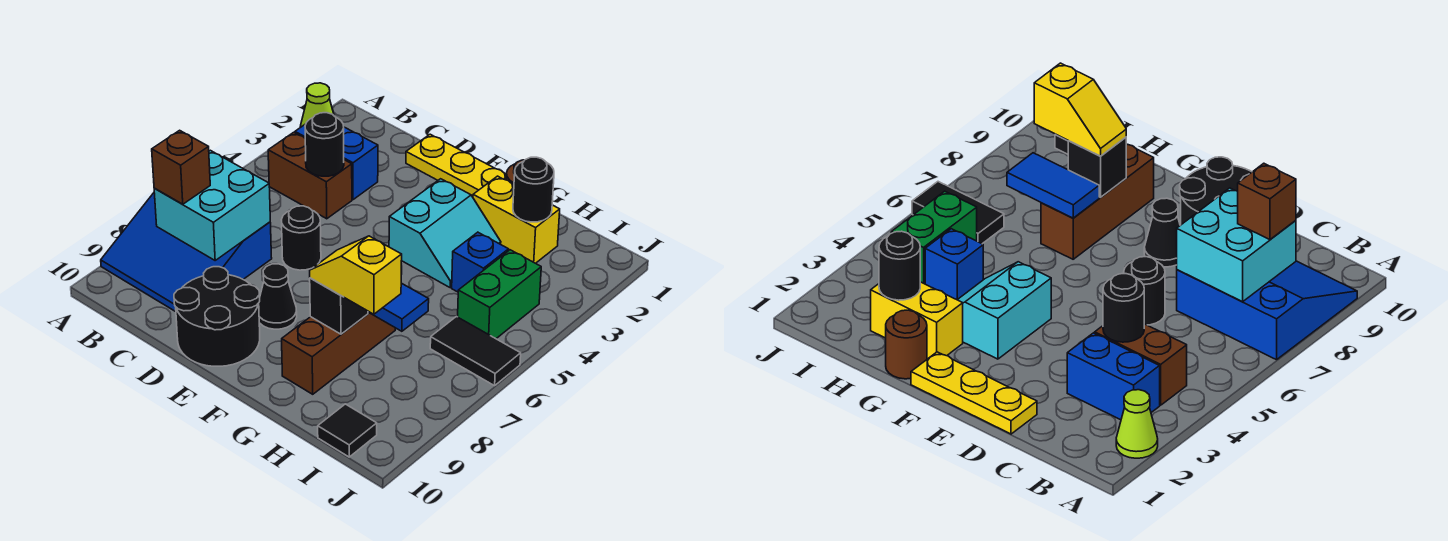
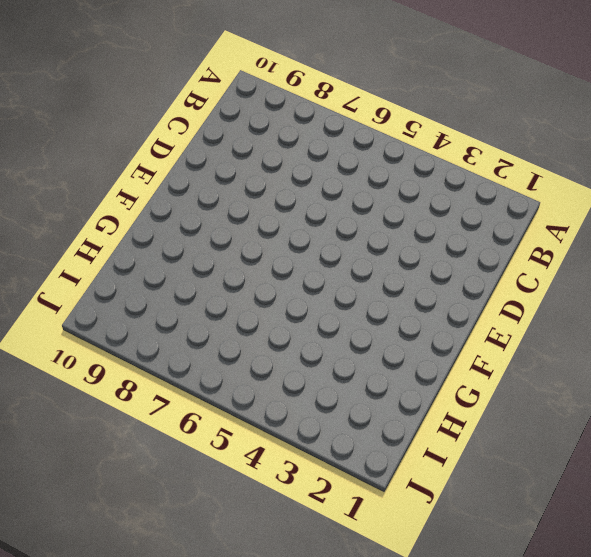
none -> lime 1x1 cone [300,83,334,127]
none -> blue 3x3 slope [101,193,272,312]
none -> blue 1x2 brick [295,124,378,200]

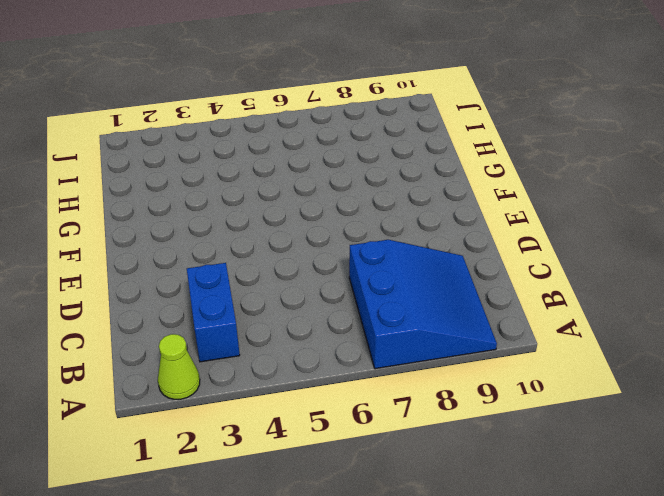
none -> brown 1x2 brick [268,132,352,219]
none -> yellow 1x3 plate [406,134,506,197]
none -> black 1x1 round brick [281,206,321,270]

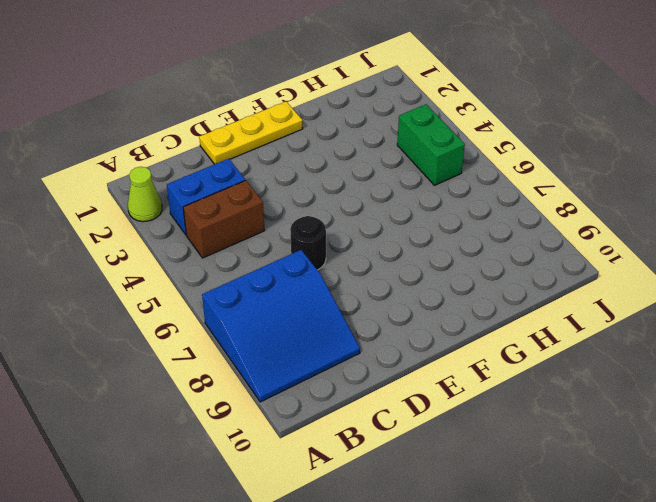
none -> black 2x2 round brick [174,267,260,366]
none -> black 1x1 cone [259,264,297,329]
none -> cyan 2x2 slope [389,179,501,288]

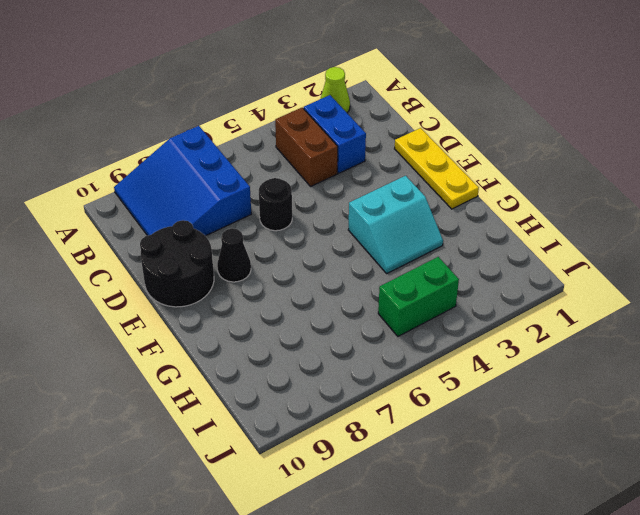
none -> brown 1x1 round brick [886,310,927,379]
none -> yellow 1x2 brick [473,176,560,263]
none -> brown 1x3 brick [282,312,395,394]

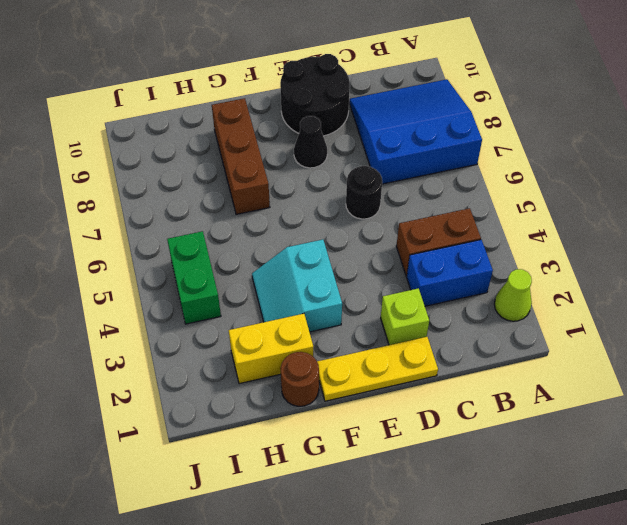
lime 1x1 brick [381,288,429,345] -> none
none -> blue 1x1 brick [452,232,509,292]
none -> black 1x2 tile [430,317,521,386]
none -> black 1x1 tile [318,404,377,457]

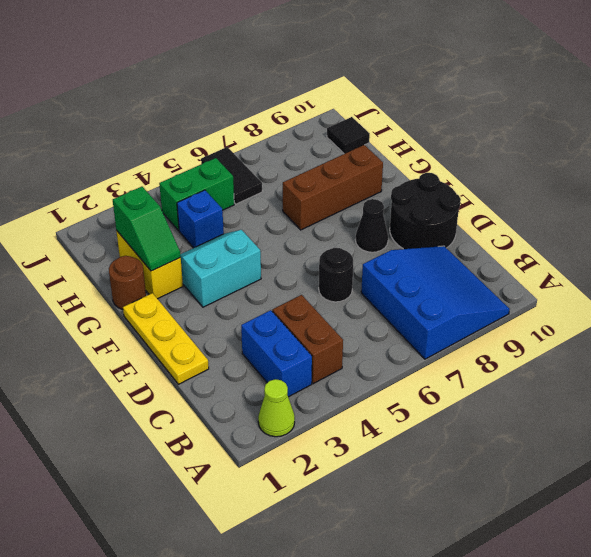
green 1x2 slope [113,187,181,271] -> black 1x1 round brick [513,157,554,222]
none -> cyan 2x2 brick [154,150,270,260]
none -> black 1x1 round brick [305,113,344,176]
none -> blue 1x2 tile [368,283,429,331]

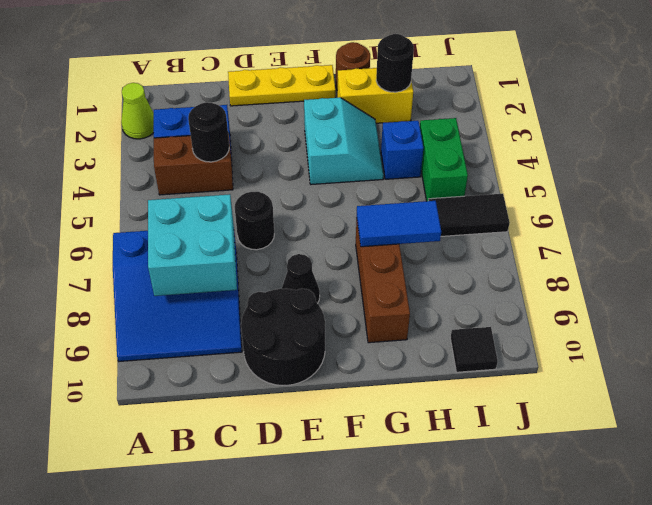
none -> black 1x1 brick [310,278,368,334]
none -> brown 1x1 brick [152,130,210,204]
none -> yellow 1x2 slope [310,236,402,314]

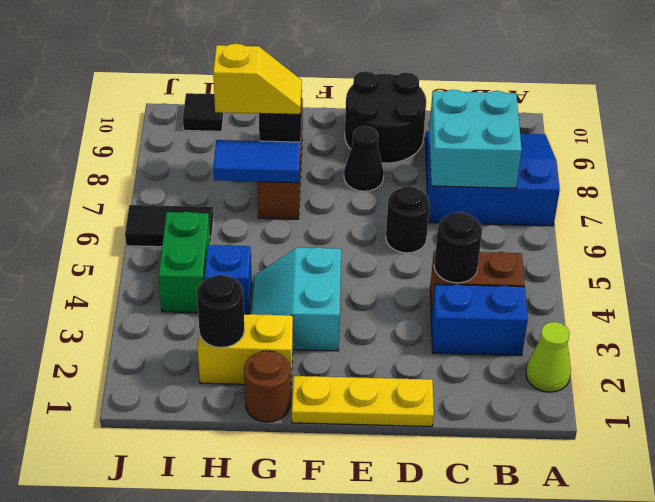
none -> brown 1x1 brick [152,130,210,204]

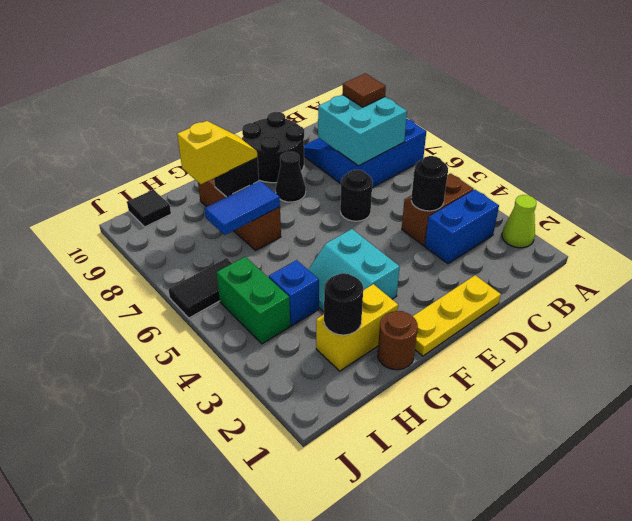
brown 1x1 tile [343,73,386,107] -> brown 1x1 brick [152,130,210,204]

